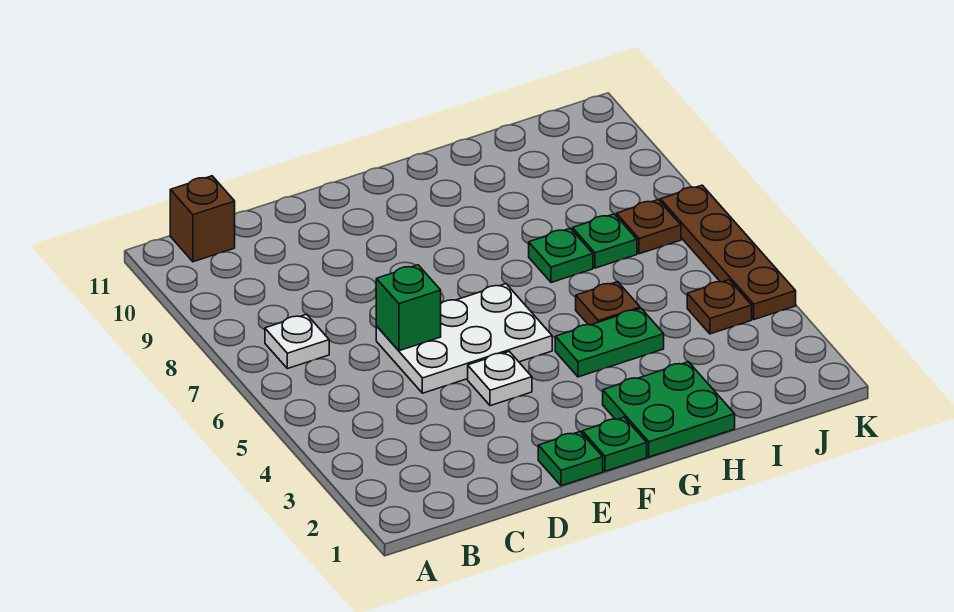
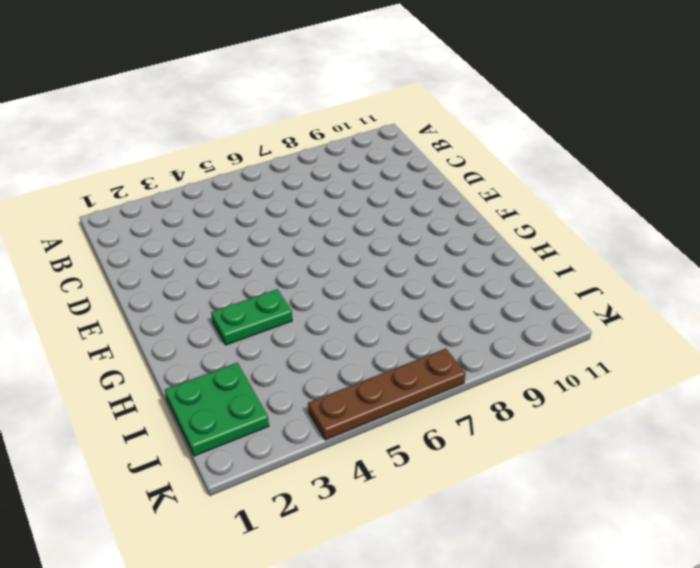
green 1x2 plate [211,289,292,345] -> green 1x2 plate turned to [555,309,664,377]
green 2x2 plate [165,363,269,456] -> green 2x2 plate moved to [603,362,735,457]
none -> white 1x1 plate [265,314,329,369]
none -> brown 1x1 brick [170,176,235,262]
none -> white 2x3 plate [376,284,552,393]

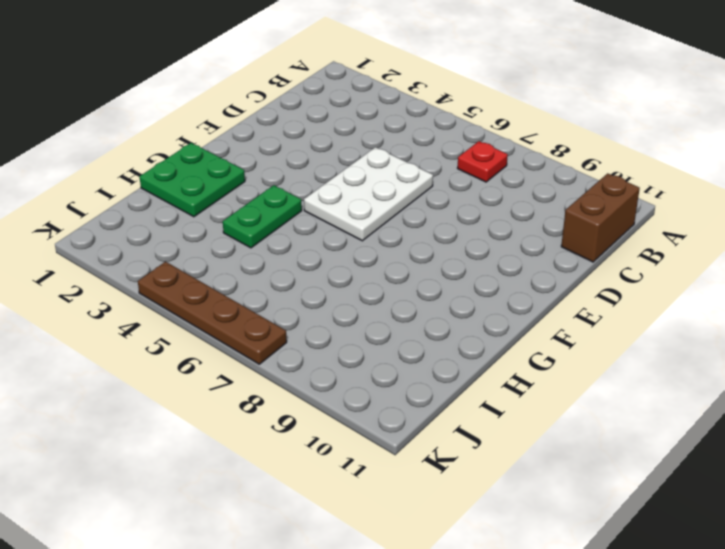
red 1x1 plate [457,141,508,182] -> white 1x1 plate [265,314,329,369]
brown 1x2 brick [561,173,640,262] -> brown 1x1 brick [170,176,235,262]
none -> green 1x1 plate [538,432,603,486]
none -> white 1x1 plate [468,351,532,406]
none -> green 1x1 plate [582,417,647,471]

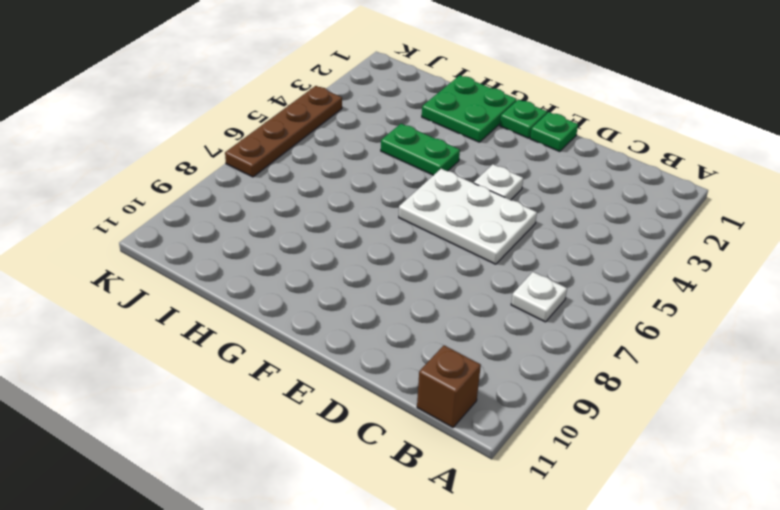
none -> brown 1x1 plate [576,282,640,325]
none -> green 1x1 plate [529,228,593,283]
none -> green 1x1 plate [573,214,637,268]

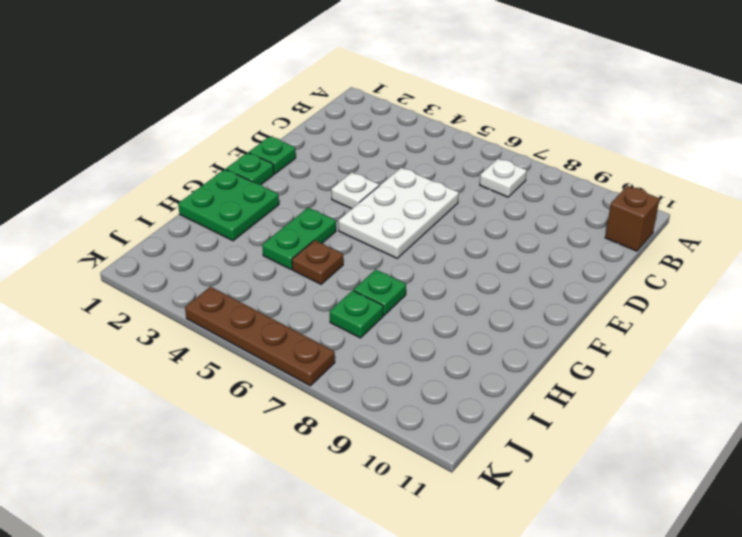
none -> brown 1x1 plate [687,280,752,334]
none -> brown 1x1 plate [617,200,681,254]
none -> green 1x1 brick [376,265,441,351]

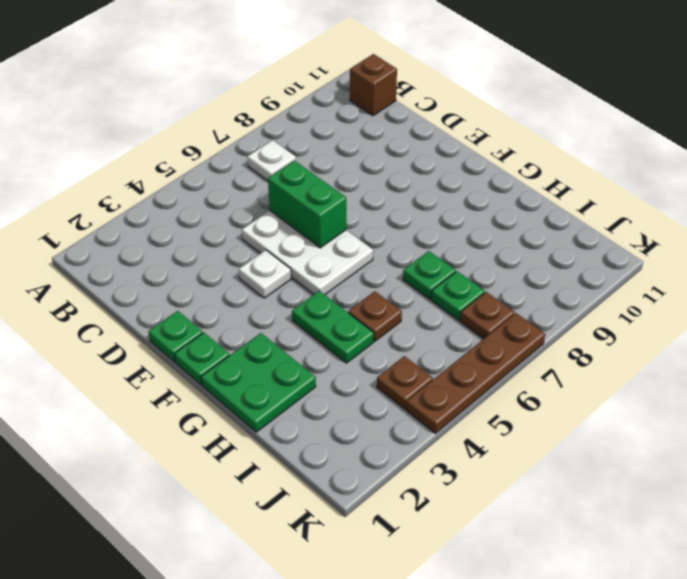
green 1x2 brick [268,161,346,248] -> green 1x1 brick [376,265,441,351]

